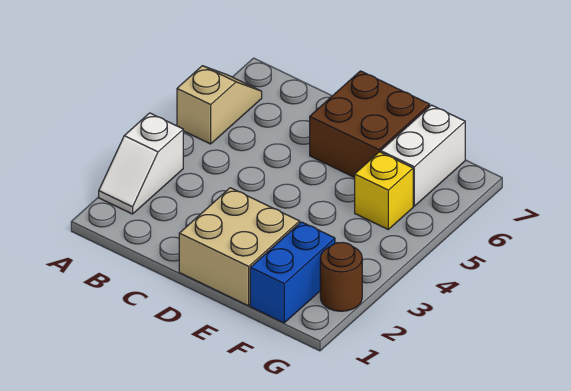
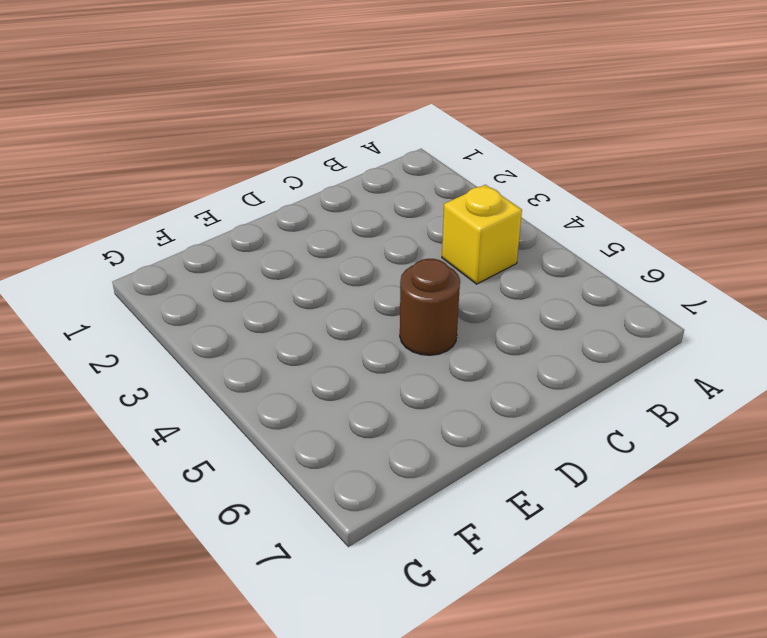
yellow 1x1 brick [442,185,522,284] -> yellow 1x1 brick moved to [355,152,413,229]
brown 1x1 round brick [400,259,460,355] -> brown 1x1 round brick moved to [320,243,362,311]
none -> white 1x2 slope [99,113,183,214]
none -> tan 1x2 slope [177,66,262,144]

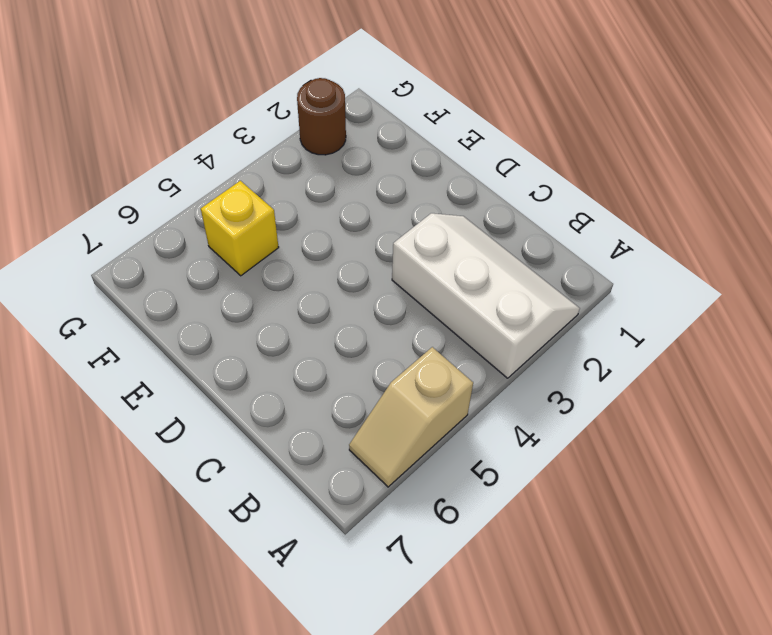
white 2x3 slope [392,213,580,378] -> white 1x2 slope [99,113,183,214]
none -> tan 2x2 brick [179,188,300,306]
none -> brown 2x2 brick [310,71,430,177]

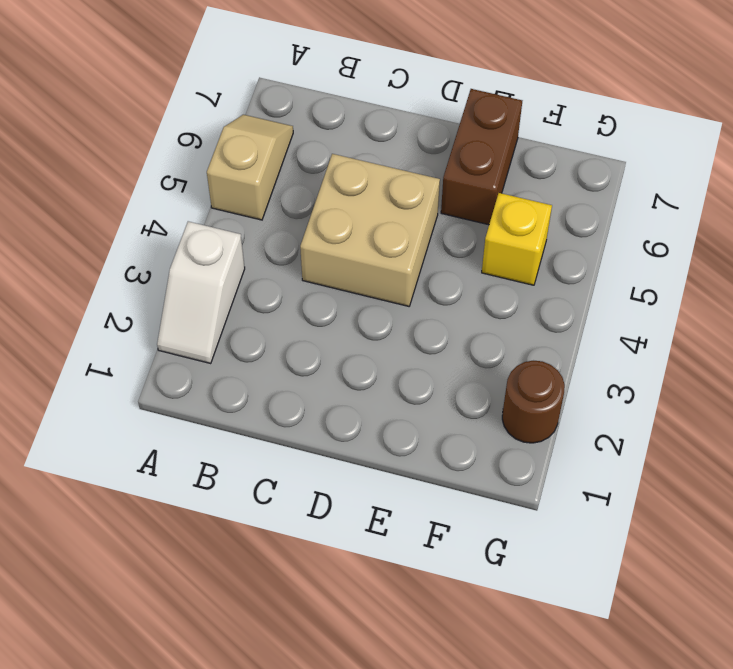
tan 2x2 brick [300,154,440,306] -> tan 2x2 brick moved to [179,188,300,306]
brown 1x2 brick [441,89,522,225] -> brown 2x2 brick [310,71,430,177]
none -> blue 1x2 brick [250,222,335,323]
none -> white 1x2 brick [381,105,465,206]

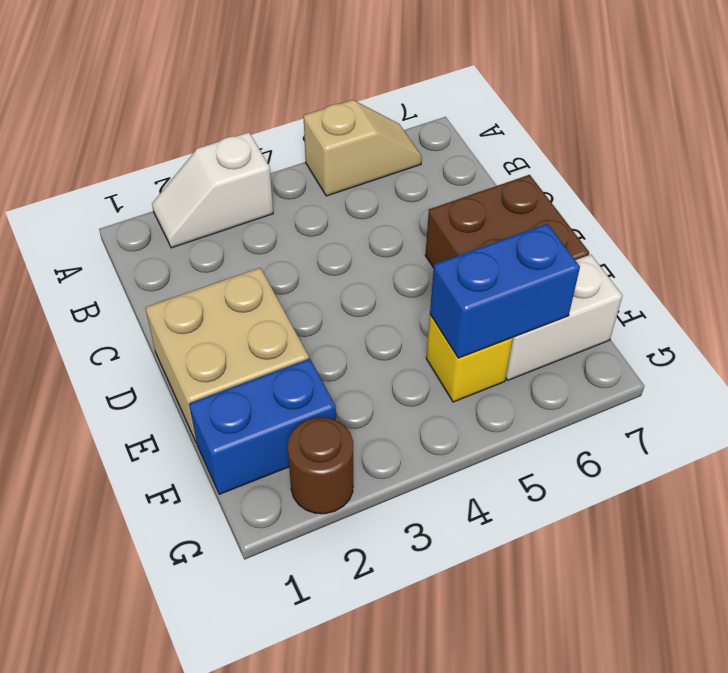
blue 1x2 brick [430,224,580,358] -> none

